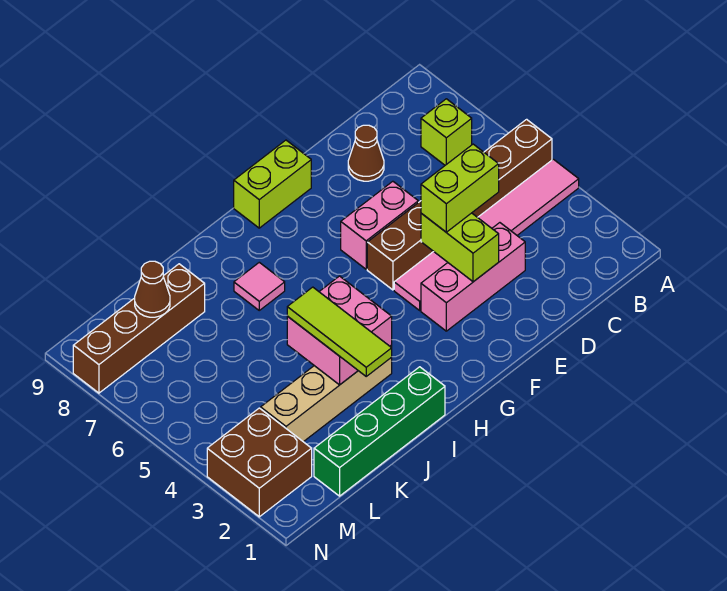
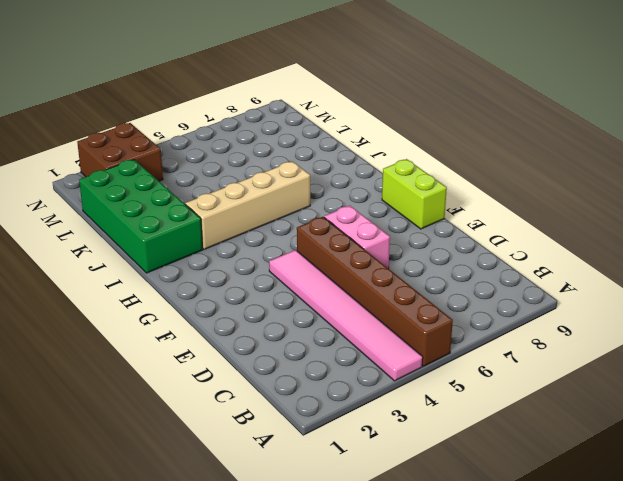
green 2x4 brick [79,160,203,273] -> green 1x4 brick [314,367,445,496]
tan 1x4 brick [185,161,310,249] -> tan 1x4 brick turned to [261,345,392,442]
none -> lime 1x1 brick [421,99,472,165]
none -> pink 1x3 brick [421,223,525,331]
none -> brown 1x1 cone [348,125,384,181]

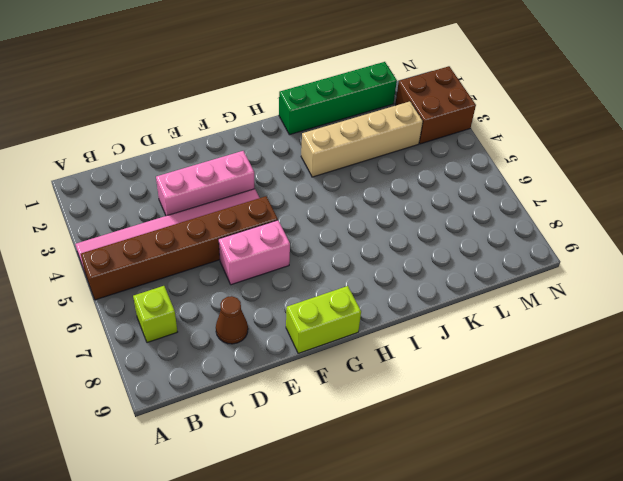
none -> pink 1x1 tile [234,262,285,310]
none -> brown 1x4 brick [73,264,205,393]
none -> lime 1x2 brick [421,213,499,282]

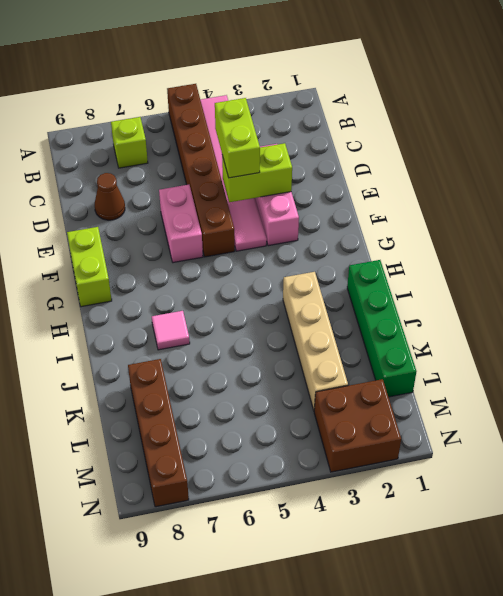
none -> pink 2x2 brick [287,276,392,385]
none -> brown 1x1 cone [135,261,170,317]
none -> lime 1x3 tile [287,287,392,376]

